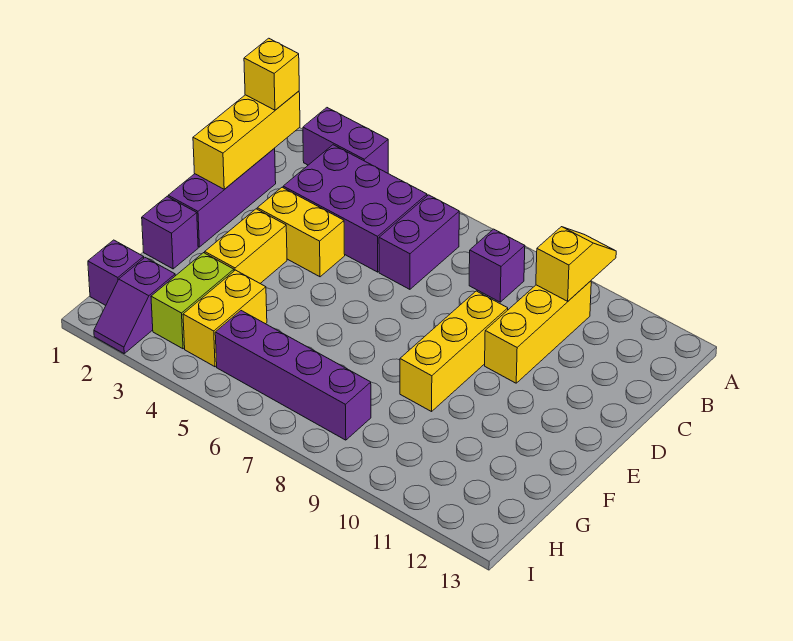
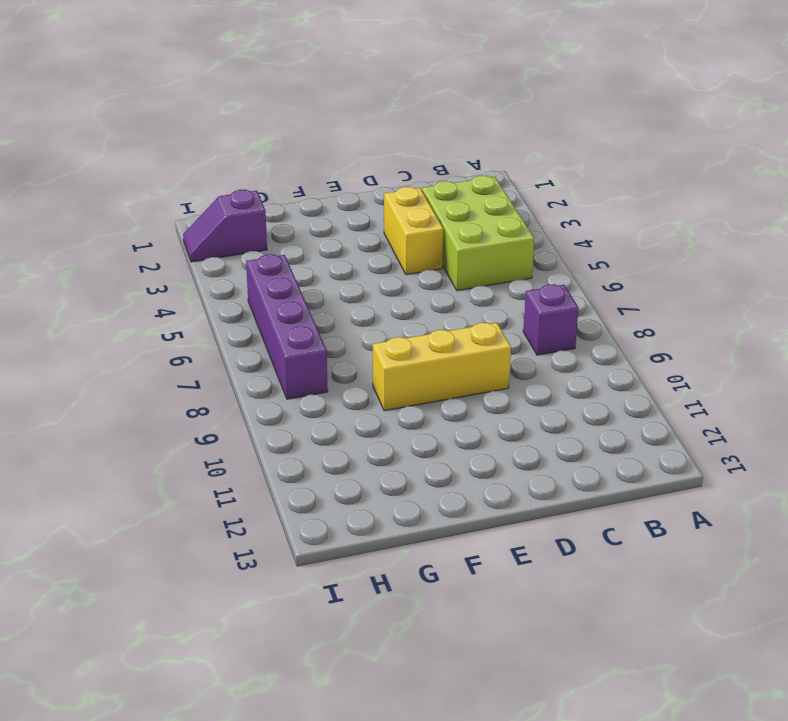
lime 2x3 brick [422,176,534,291] -> purple 2x3 brick [283,145,427,272]
none -> purple 1x2 brick [303,108,388,173]
none -> purple 1x2 brick [379,195,459,289]
none -> yellow 1x3 brick [485,281,591,383]

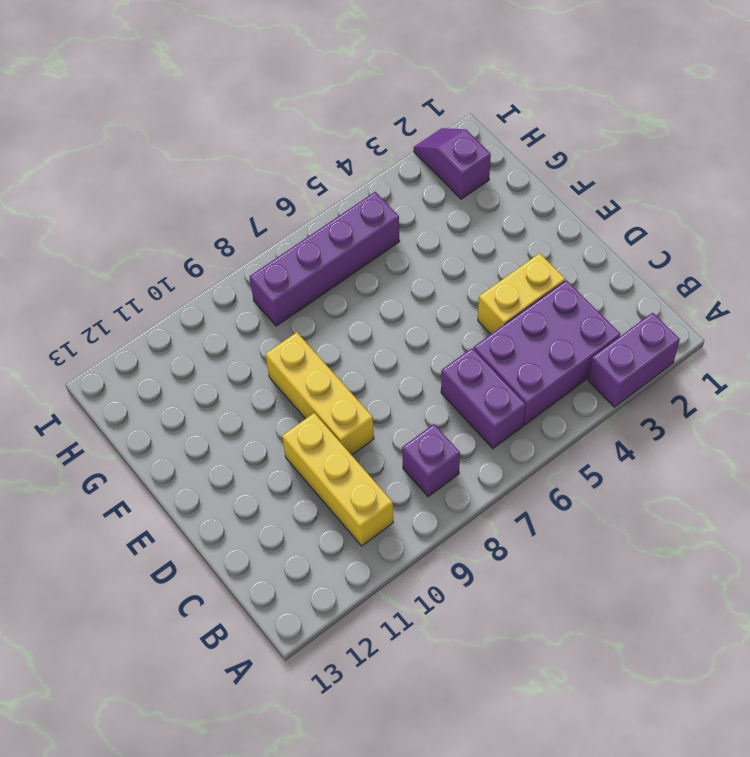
none -> purple 1x3 brick [168,149,276,247]
none -> yellow 1x2 brick [205,209,287,283]
none -> purple 1x1 brick [142,197,198,269]

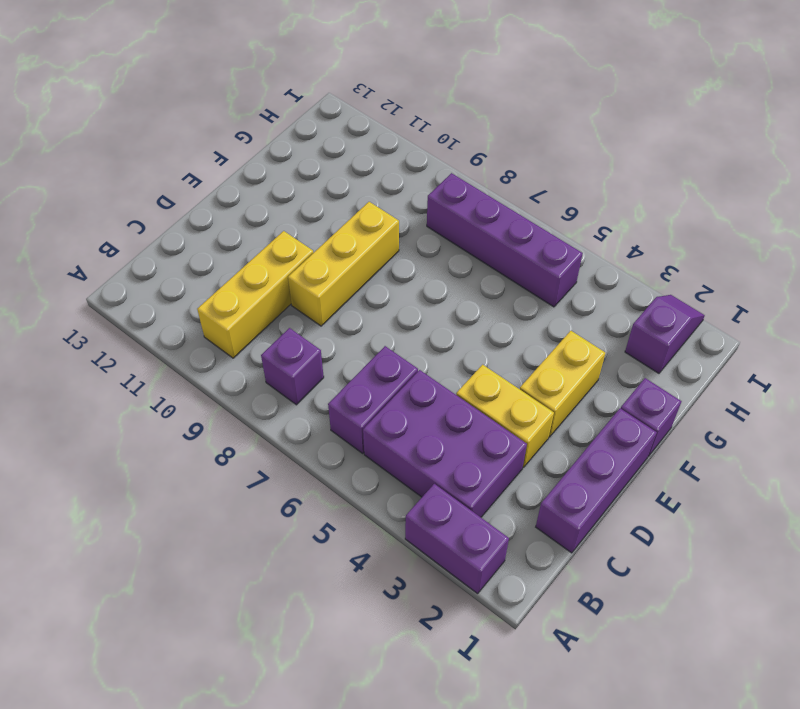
none -> lime 1x2 brick [151,253,234,349]
none -> yellow 1x2 brick [183,270,267,367]
none -> purple 1x1 brick [88,240,144,305]

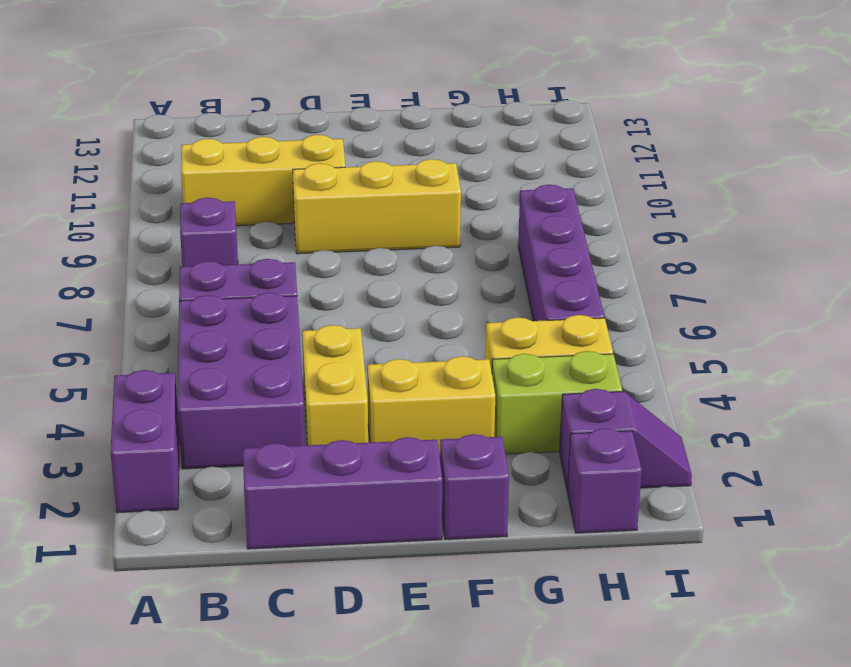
none -> yellow 1x2 slope [536,227,616,301]
none -> yellow 1x3 brick [193,91,300,189]
none -> yellow 1x1 brick [244,38,299,110]

